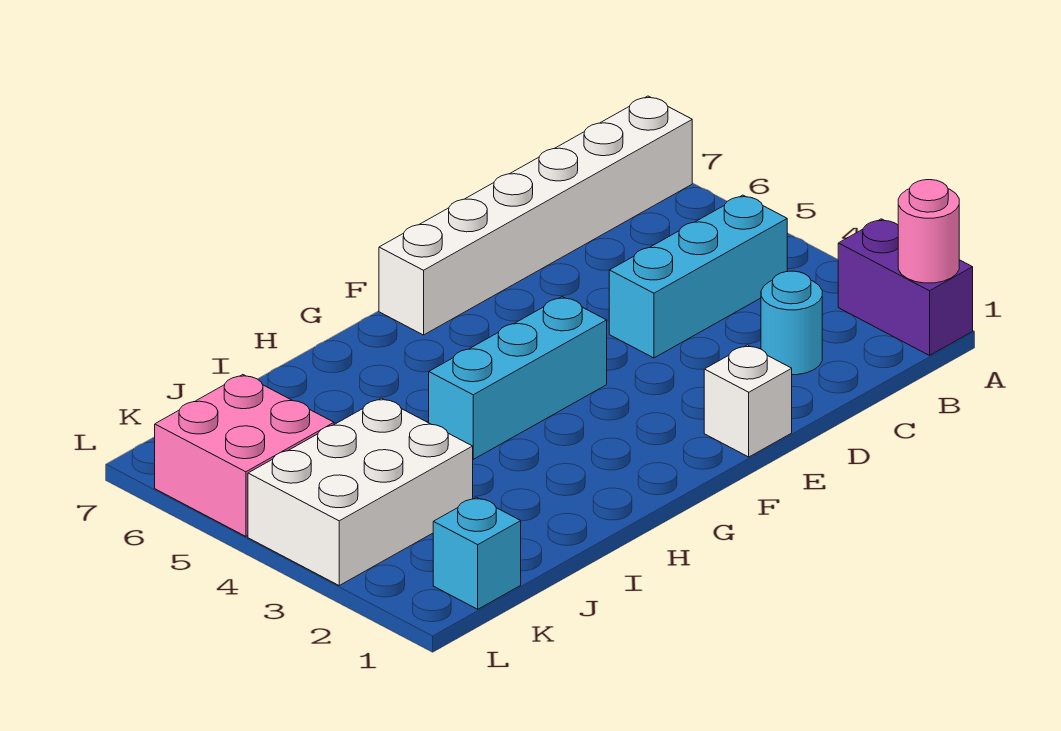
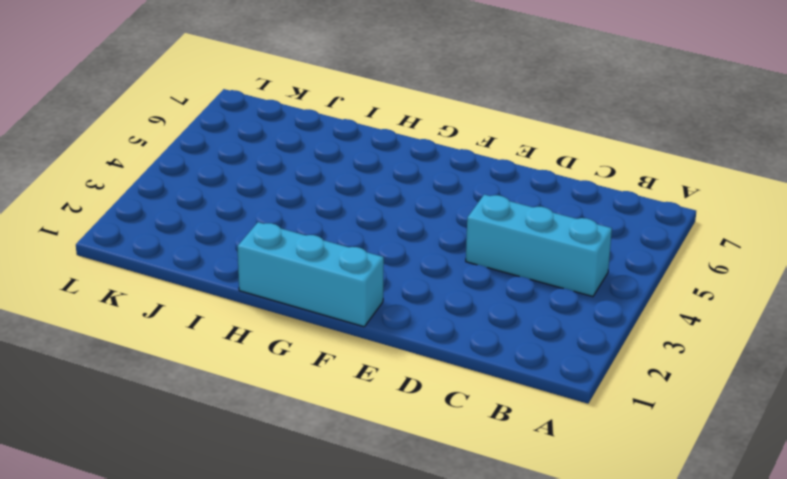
cyan 1x3 brick [237,222,384,327] -> cyan 1x3 brick moved to [429,297,607,459]
none -> purple 1x2 brick [838,219,973,355]
none -> white 1x6 brick [379,96,692,335]

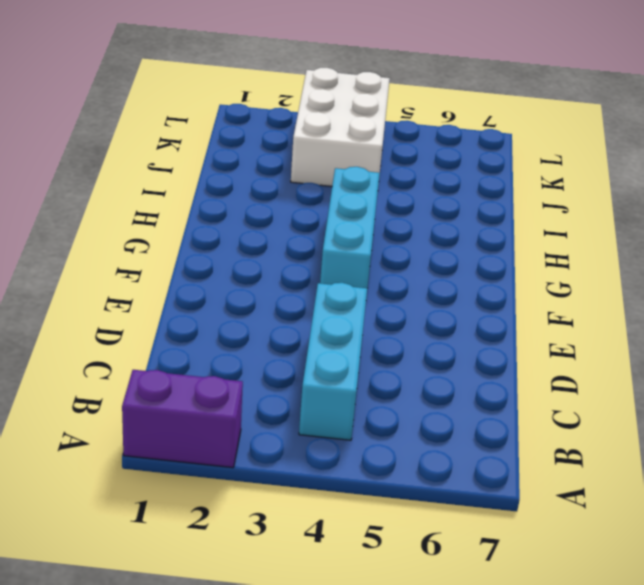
none -> white 1x6 brick [379,96,692,335]
none -> cyan 1x1 round brick [761,271,822,375]

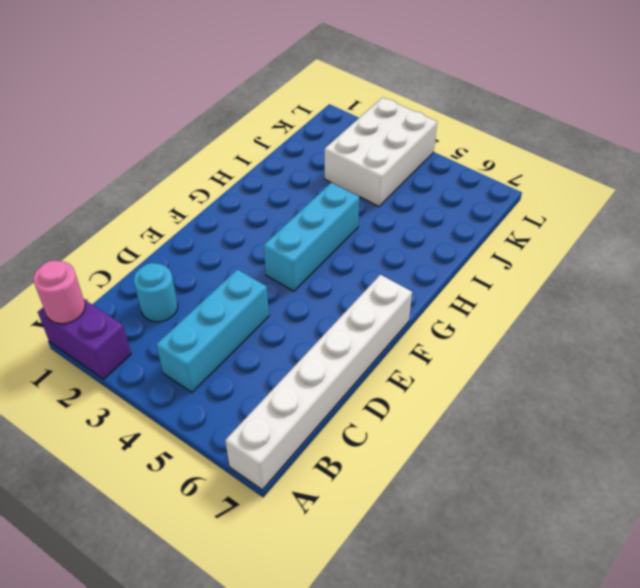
none -> white 1x1 brick [704,345,792,457]
none -> cyan 1x1 brick [433,497,521,609]

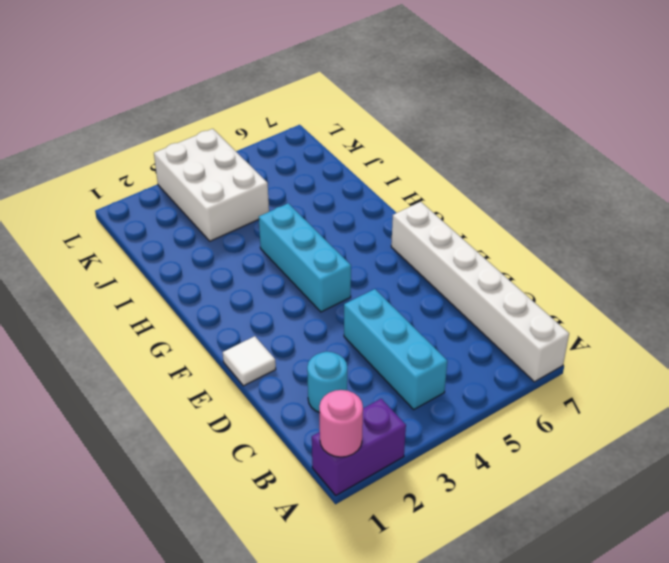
white 1x1 tile [223,336,276,386] -> white 1x1 brick [704,345,792,457]
none -> cyan 1x1 brick [433,497,521,609]
none -> pink 2x2 brick [155,375,334,536]

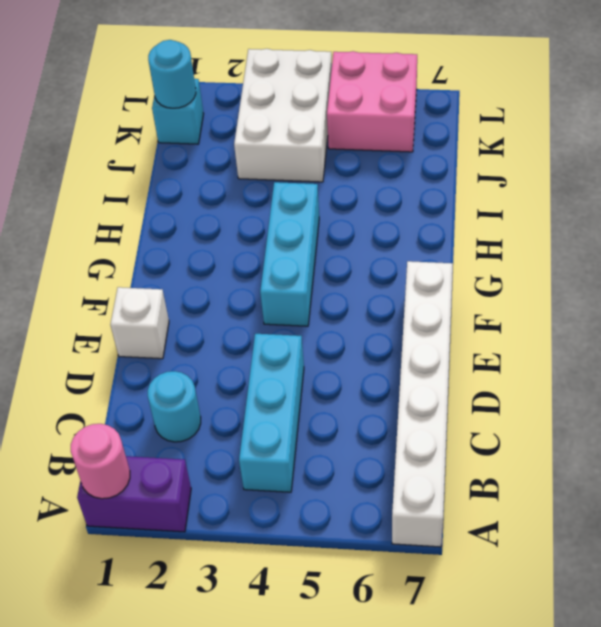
cyan 1x1 round brick [148,40,196,108] -> none

